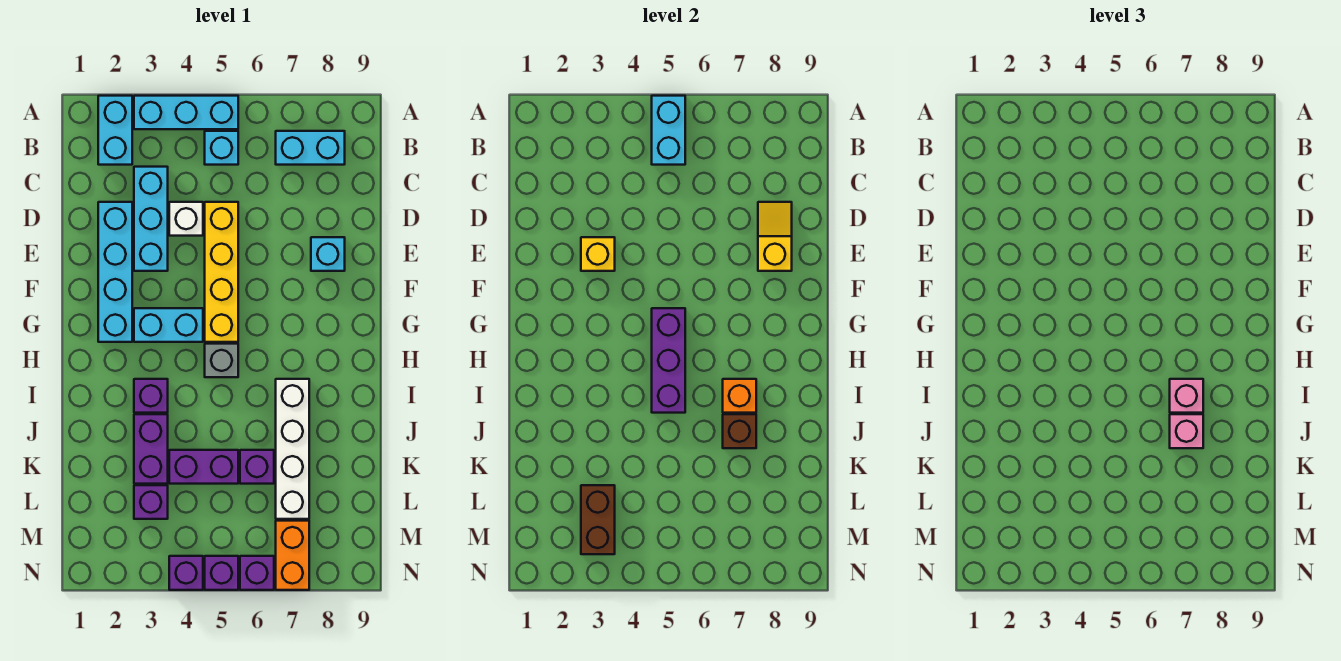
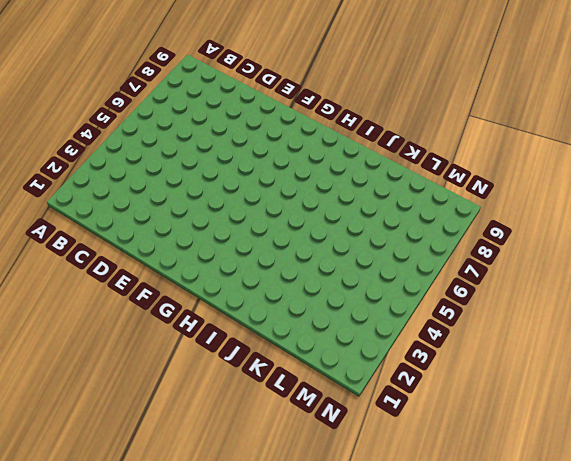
none -> cyan 1x2 brick [98,96,132,165]
none -> cyan 1x3 brick [134,96,238,129]
none -> cyan 1x1 brick [205,131,238,165]
none -> cyan 1x2 brick [276,131,345,165]

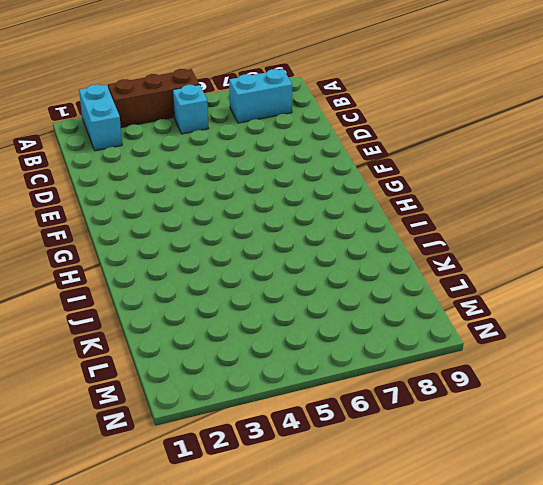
brown 1x3 brick [108,69,199,127] -> cyan 1x3 brick [134,96,238,129]
none -> cyan 1x3 brick [134,167,168,271]
none -> cyan 1x4 brick [98,202,132,342]
none -> white 1x1 brick [169,202,203,236]
none -> yellow 1x4 brick [205,202,238,342]

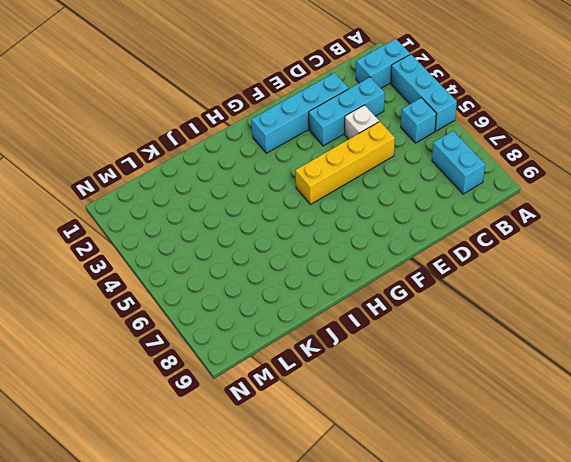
none -> cyan 1x1 brick [311,237,345,271]
none -> cyan 1x2 brick [134,308,203,342]
none -> grey 1x1 brick [205,344,238,377]
none -> purple 1x1 brick [134,379,168,413]

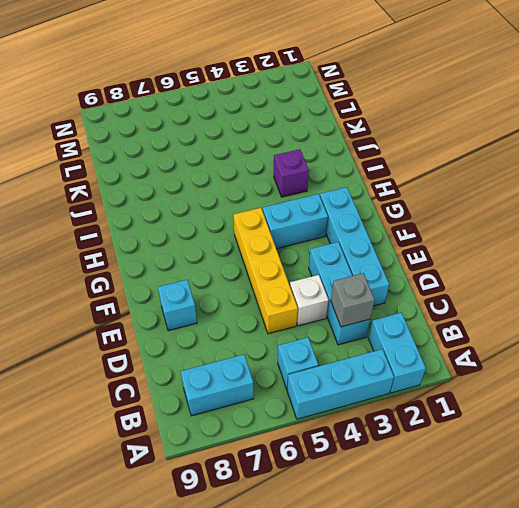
grey 1x1 brick [331,273,375,327] -> grey 1x1 brick moved to [205,344,238,377]
none -> white 1x4 brick [276,379,309,519]
none -> purple 1x2 brick [134,414,168,484]
none -> purple 1x2 brick [169,450,238,484]
none -> purple 1x1 brick [240,450,274,484]

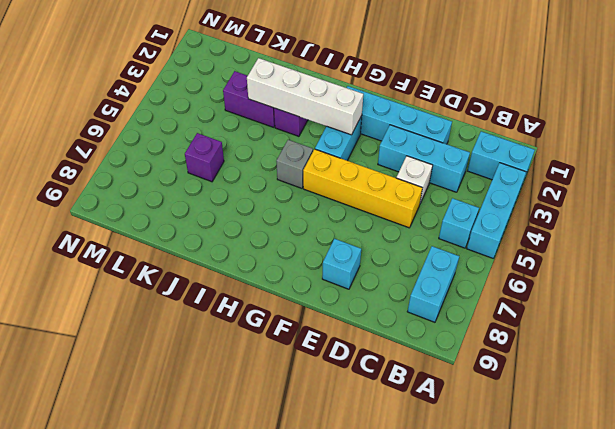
white 1x4 brick [247,58,363,135] -> white 1x4 brick moved to [276,379,309,519]
none -> purple 1x2 brick [169,450,238,484]
none -> purple 1x1 brick [134,485,168,519]
none -> orange 1x2 brick [276,521,309,590]
none -> purple 1x1 brick [169,556,203,590]

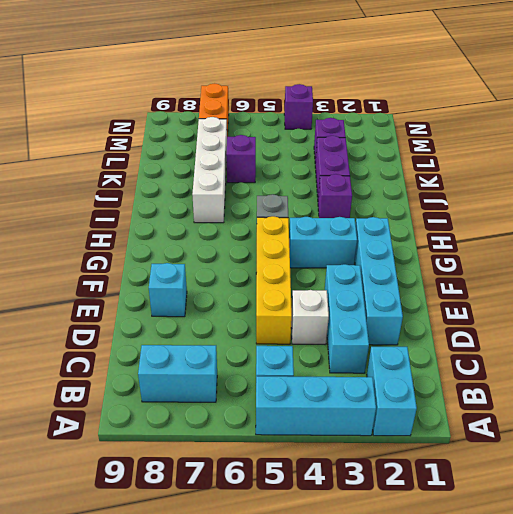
none -> purple 1x2 brick [169,450,238,484]
none -> purple 1x1 brick [205,556,238,590]
none -> purple 1x1 brick [240,556,274,590]
none -> cyan 1x2 brick [652,96,685,165]

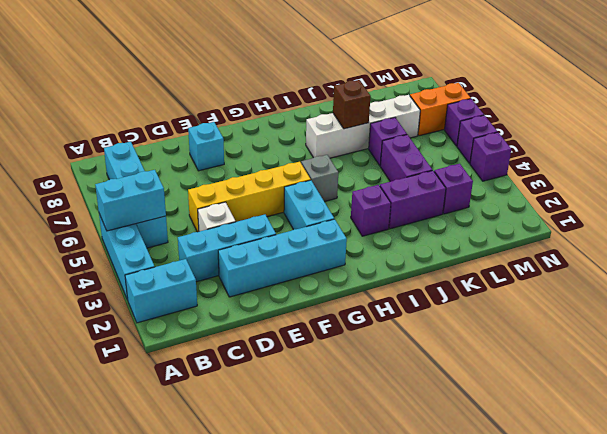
none -> yellow 1x2 slope [758,202,792,271]
none -> yellow 1x1 brick [581,237,615,271]
none -> purple 1x3 brick [652,308,685,413]
none -> orange 1x1 brick [723,379,756,413]

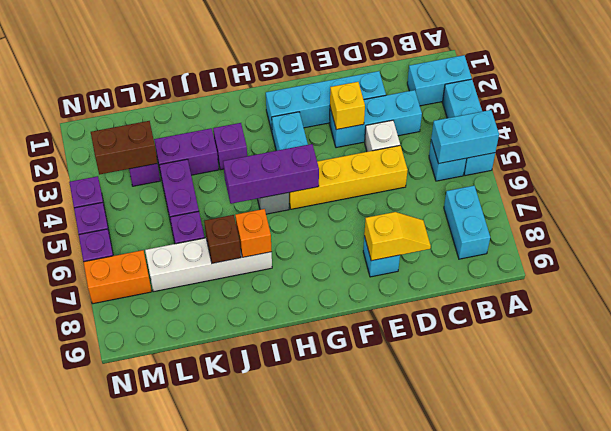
none -> pink 1x1 brick [1170,379,1203,413]
none -> pink 1x1 brick [1170,414,1203,448]

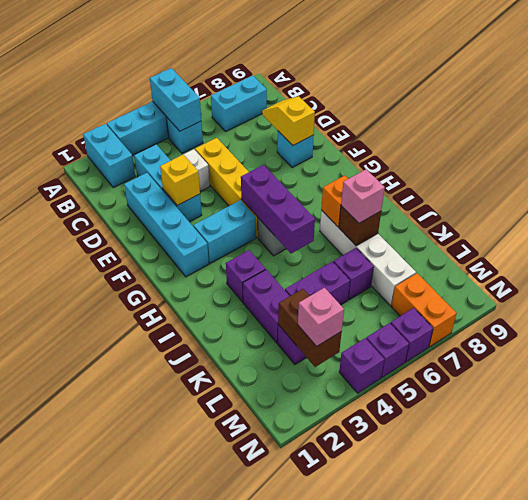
pink 1x1 brick [298,288,344,346] -> pink 1x1 brick moved to [1170,379,1203,413]

